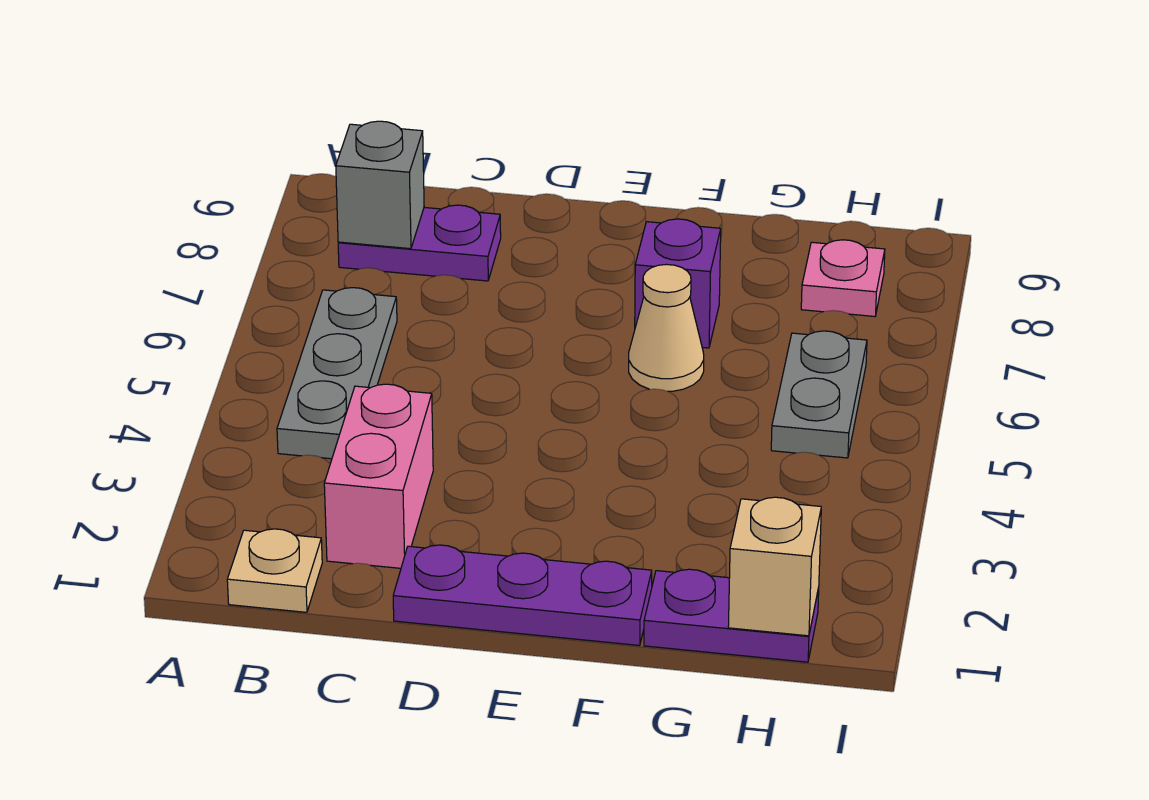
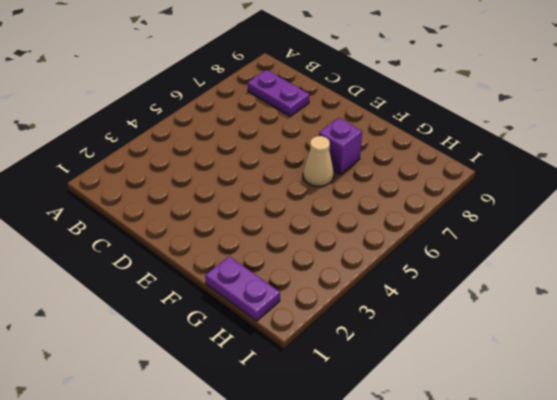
none -> tan 1x1 plate [227,529,322,612]
none -> grey 1x3 plate [277,288,397,459]
none -> pink 1x2 brick [324,384,433,568]

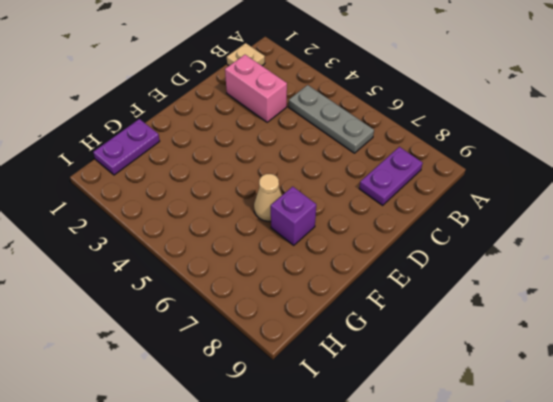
none -> purple 1x3 plate [393,545,652,645]
none -> grey 1x2 plate [771,331,867,458]
none -> pink 1x1 plate [801,240,885,316]

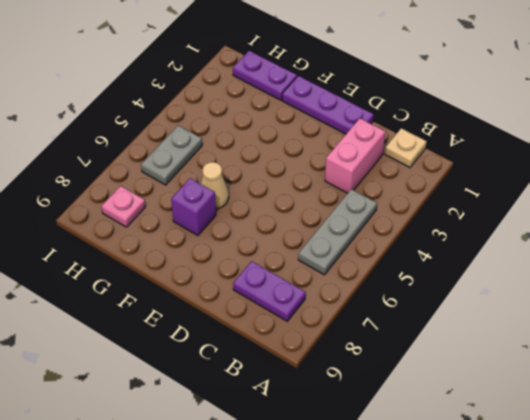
none -> grey 1x1 brick [336,121,424,249]
none -> tan 1x1 brick [728,497,821,636]

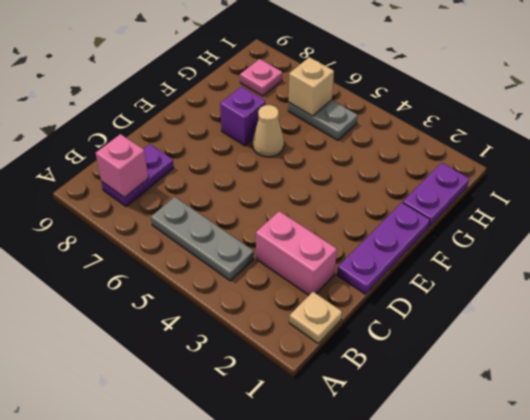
pink 1x1 brick [96,134,148,198] -> grey 1x1 brick [336,121,424,249]
tan 1x1 brick [289,57,334,116] -> tan 1x1 brick moved to [728,497,821,636]

